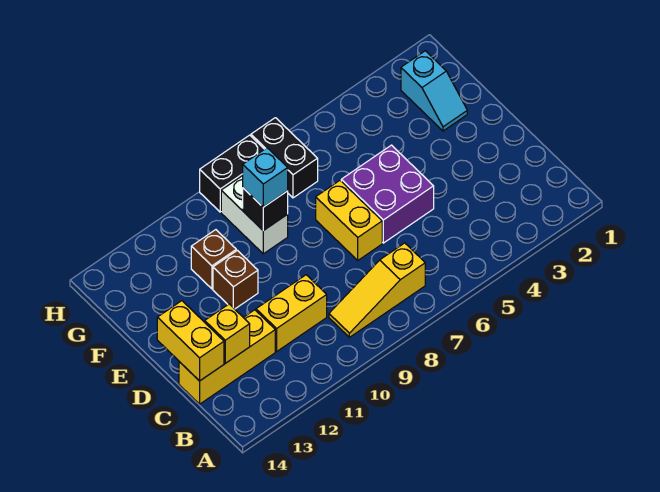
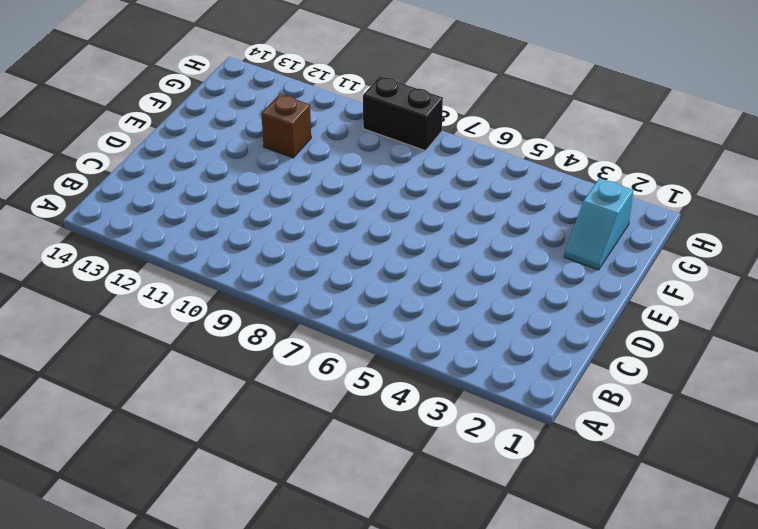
none -> yellow 1x3 slope [329,243,425,337]
none -> yellow 1x2 brick [256,275,327,351]
none -> yellow 1x3 brick [179,310,275,404]

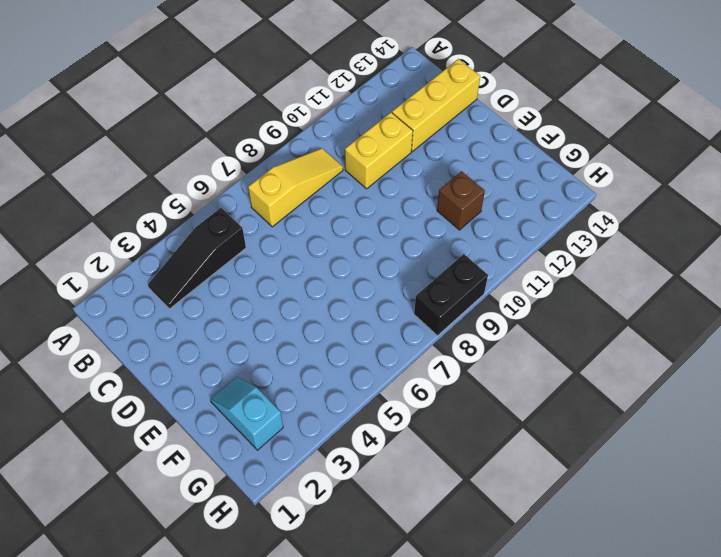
black 1x3 slope [148,208,246,309] -> none
none -> purple 2x2 brick [341,145,434,243]
none -> yellow 1x2 brick [316,181,382,260]
none -> brown 1x1 brick [213,250,258,309]

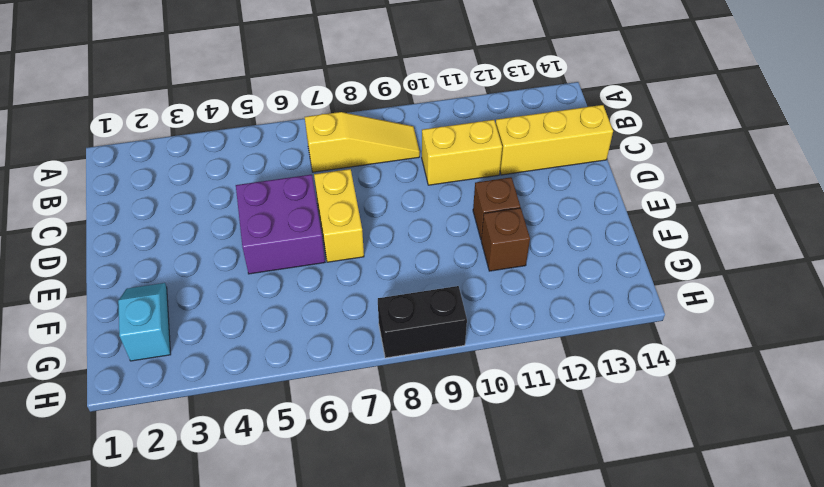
none -> white 1x2 brick [221,176,288,254]
none -> black 1x2 brick [251,118,318,198]
none -> yellow 1x1 brick [205,304,250,363]

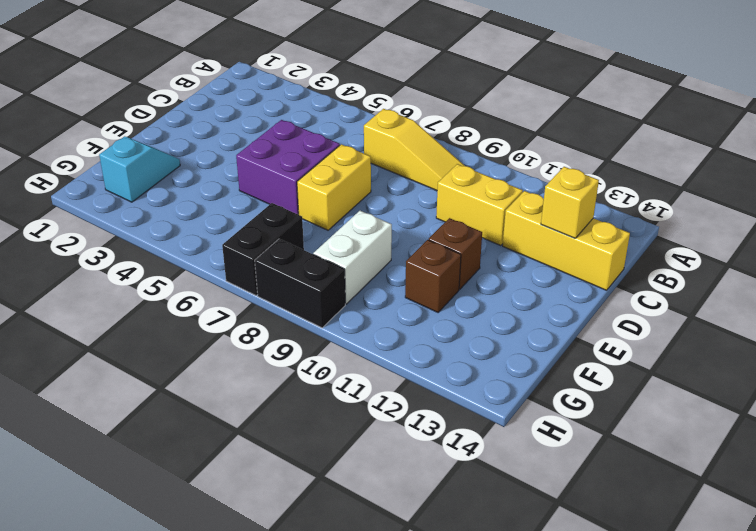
none -> yellow 1x2 brick [157,301,224,381]
none -> black 1x1 brick [243,188,288,231]
none -> cyan 1x1 brick [243,148,288,207]

